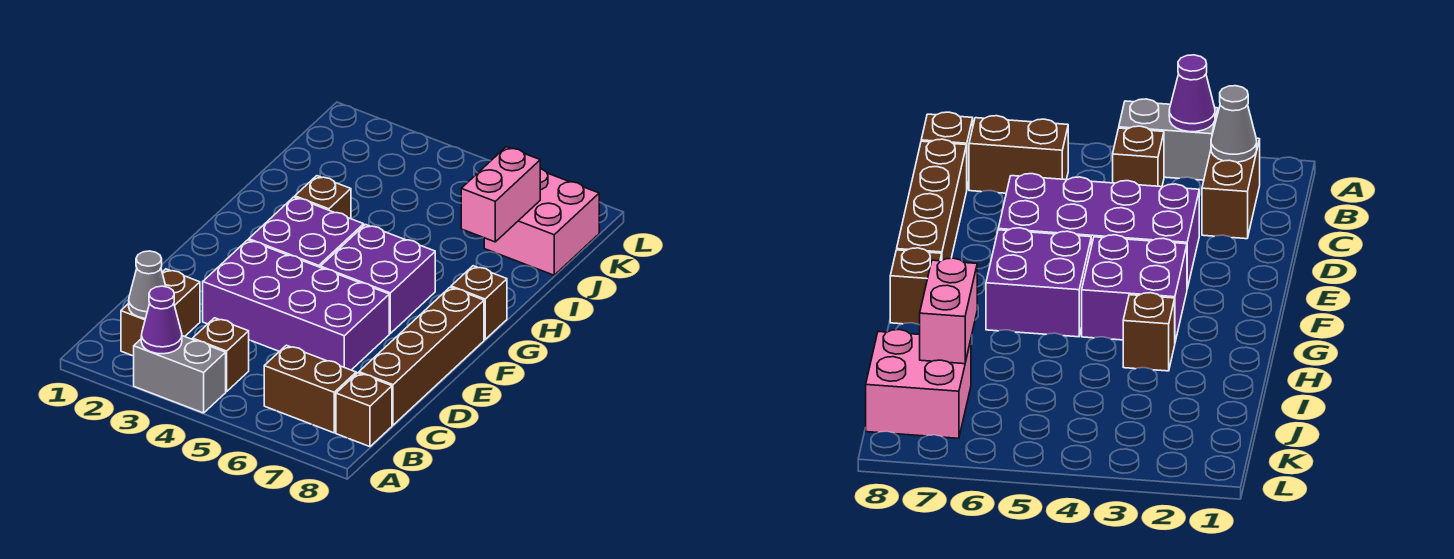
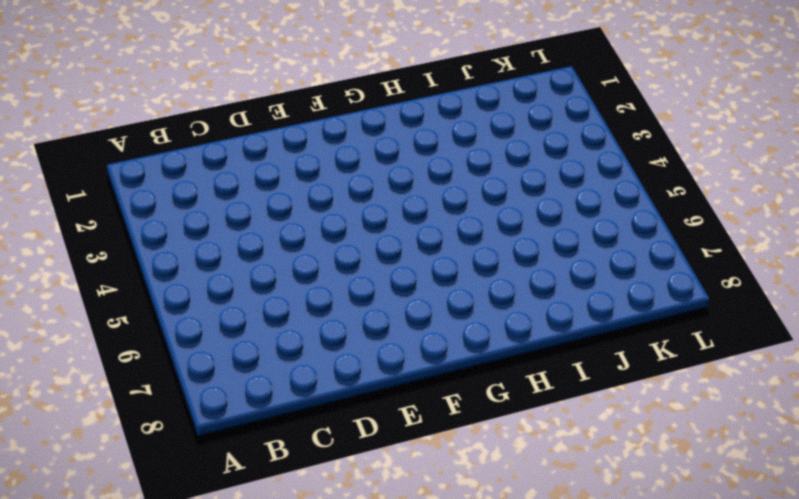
none -> grey 1x2 brick [134,336,226,413]
none -> brown 1x2 brick [121,269,200,356]
none -> brown 1x1 brick [193,318,249,392]

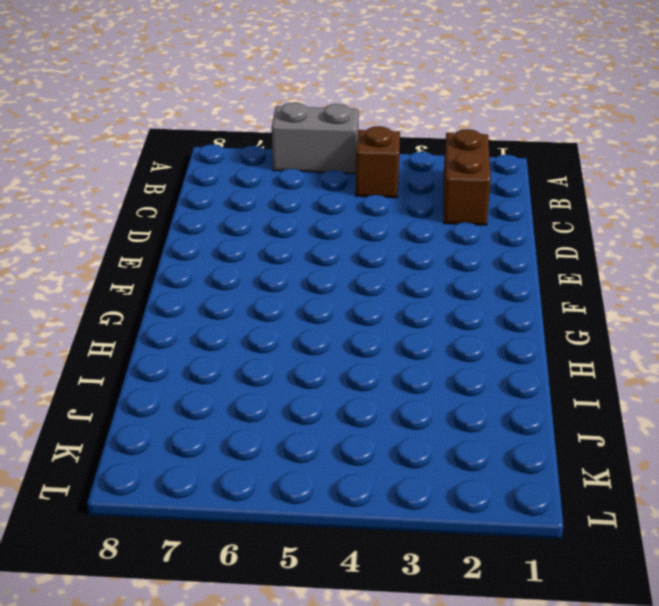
grey 1x2 brick [272,102,359,174] -> grey 1x2 brick moved to [134,336,226,413]
none -> brown 1x2 brick [264,345,356,433]
none -> brown 1x1 brick [336,373,392,447]
none -> brown 1x4 brick [359,287,484,425]

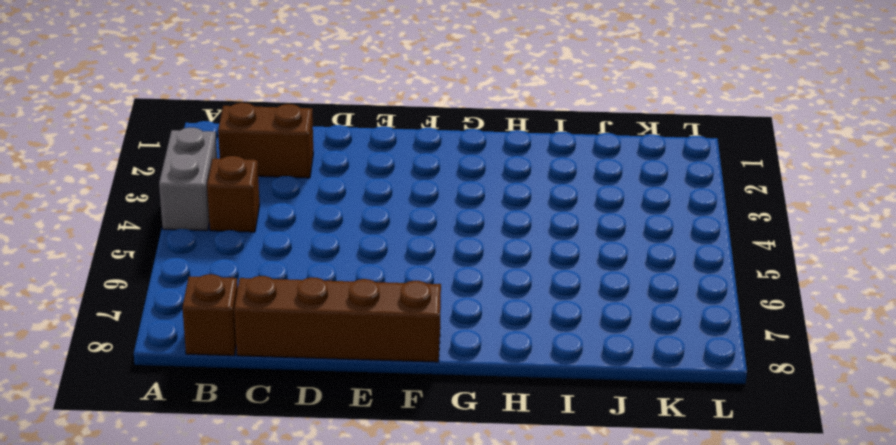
none -> brown 1x2 brick [264,345,356,433]
none -> purple 2x4 brick [203,240,389,370]
none -> purple 2x2 brick [249,197,364,267]

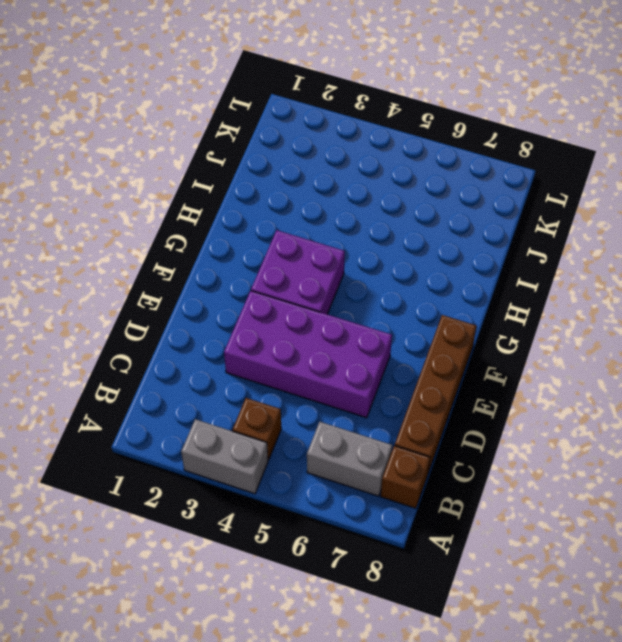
grey 1x2 brick [307,422,392,496] -> brown 1x2 brick [264,345,356,433]
none -> brown 1x2 brick [121,269,200,356]
none -> purple 2x2 brick [320,225,435,333]
none -> brown 1x1 brick [451,266,507,339]

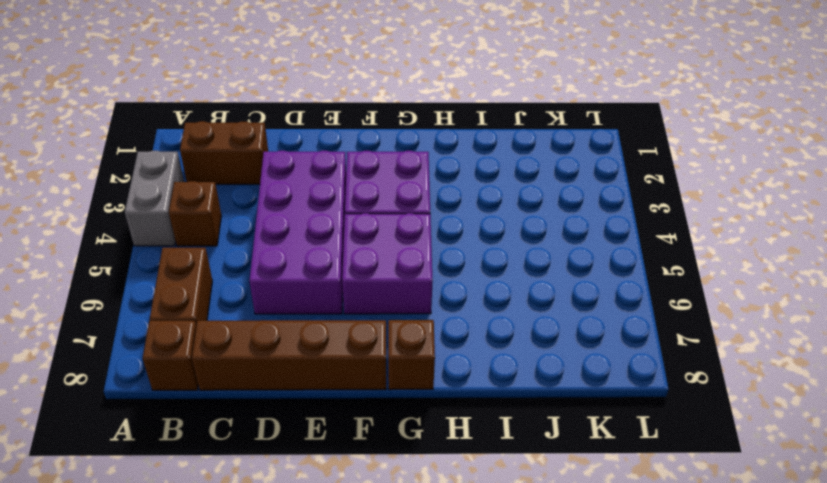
none -> brown 1x1 brick [295,176,351,219]
none -> pink 2x2 brick [484,169,599,275]
none -> purple 1x1 cone [141,286,182,354]

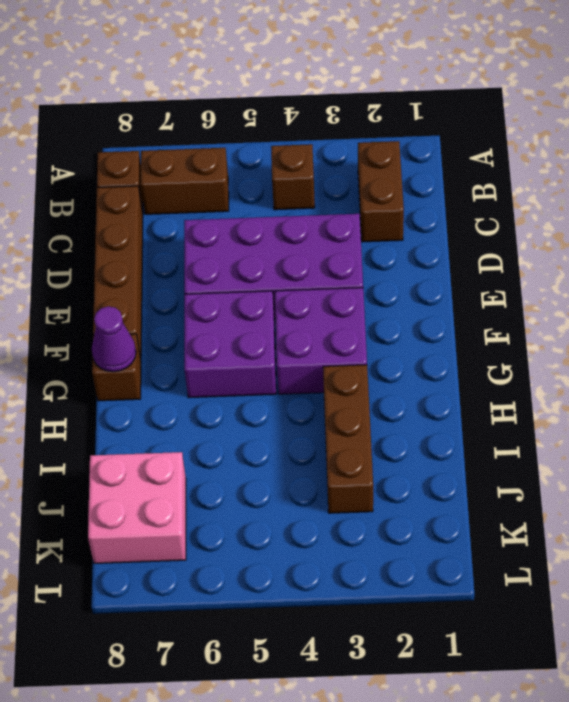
purple 1x1 cone [92,306,136,372] -> purple 1x1 cone moved to [141,286,182,354]
brown 1x3 brick [323,365,373,513] -> brown 1x1 brick [295,176,351,219]
none -> grey 1x2 brick [134,336,226,413]
none -> grey 1x1 cone [129,251,166,318]
none -> pink 1x2 brick [461,147,540,242]

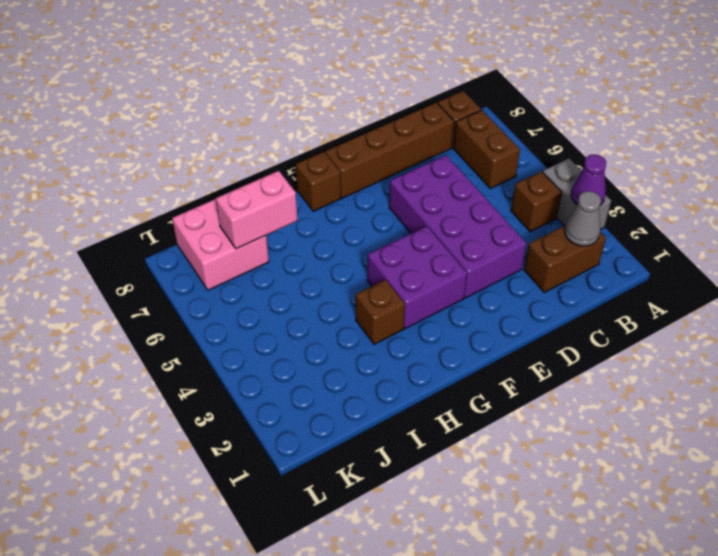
none -> purple 2x2 brick [320,225,435,333]

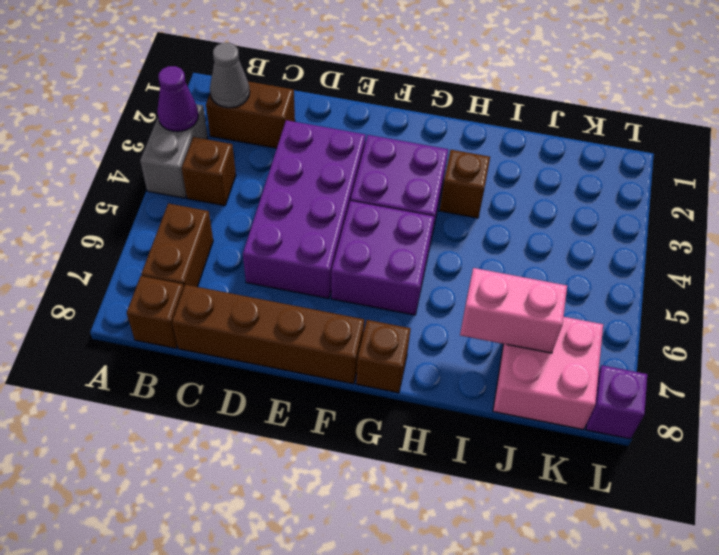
purple 1x1 brick [586,365,647,439] -> none

